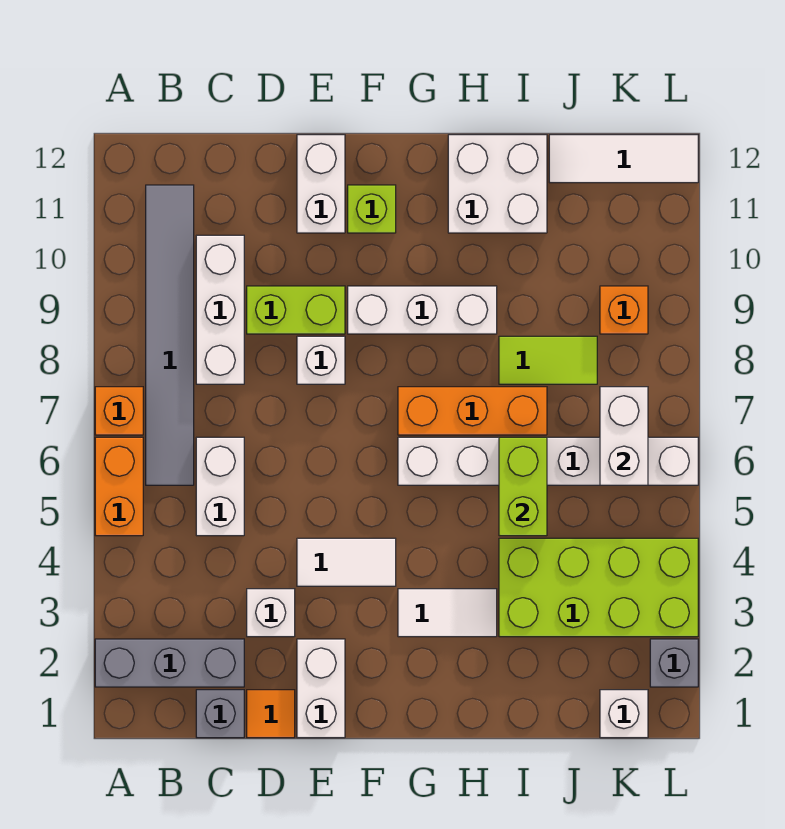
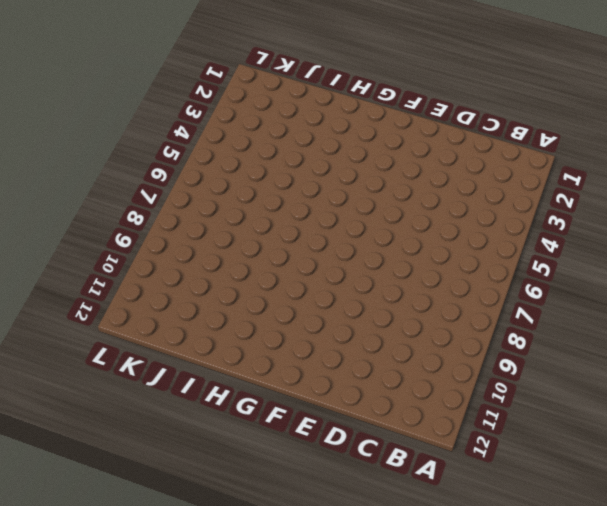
none -> grey 1x3 brick [95,639,244,687]
none -> orange 1x2 brick [95,437,143,536]
none -> orange 1x1 brick [95,387,143,435]

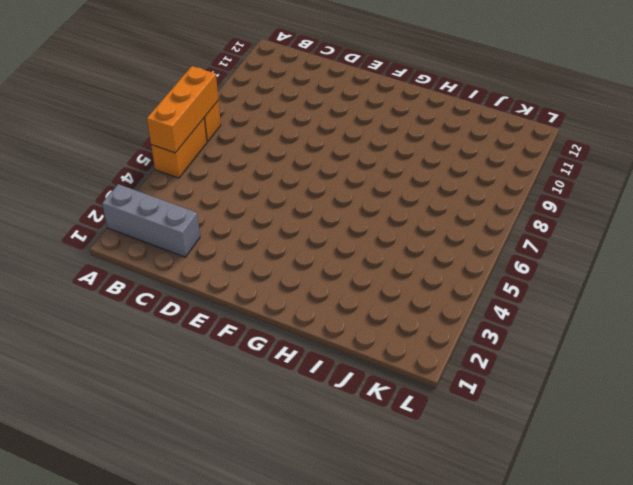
orange 1x3 brick [147,66,218,153] -> orange 1x3 brick turned to [398,387,547,435]
none -> grey 1x6 tile [146,185,194,485]
none -> grey 1x1 brick [196,690,244,738]
none -> white 1x2 brick [196,437,244,536]

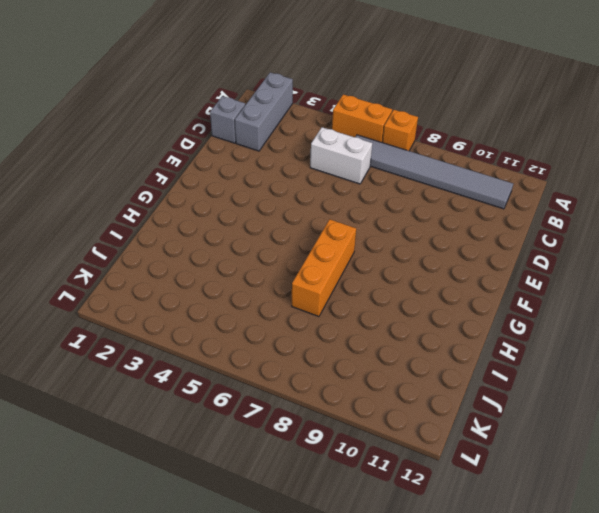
none -> white 1x3 brick [196,235,244,384]
none -> orange 1x1 tile [247,690,295,738]
none -> white 1x1 brick [247,589,295,637]

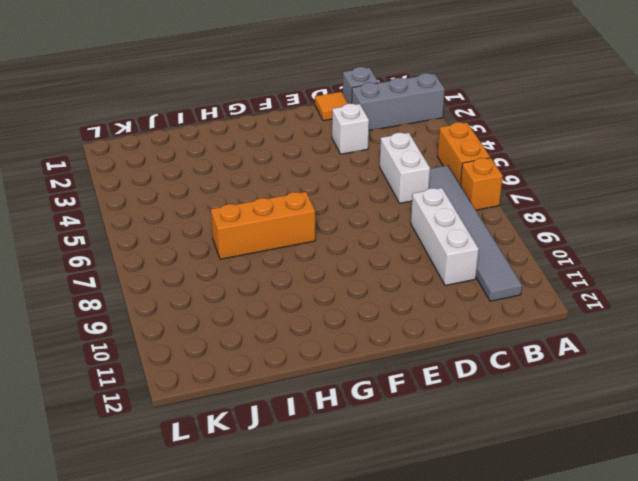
none -> lime 1x2 brick [247,286,345,334]
none -> white 1x2 brick [297,639,345,738]
none -> white 1x2 tile [297,538,396,586]

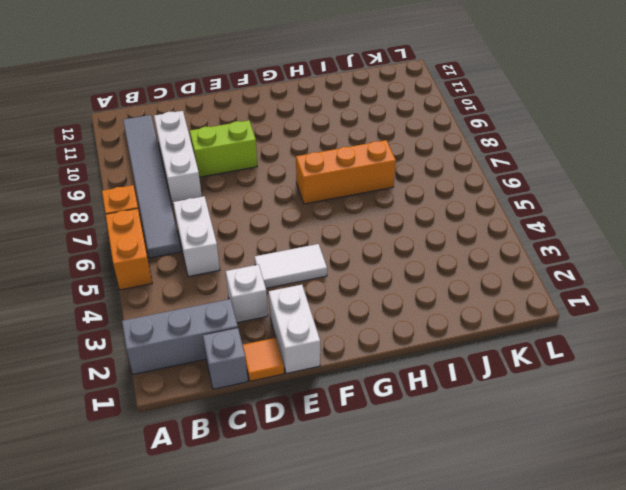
none -> white 1x1 brick [297,336,345,384]
none -> white 1x2 brick [297,135,345,233]
none -> white 1x3 brick [348,286,497,334]

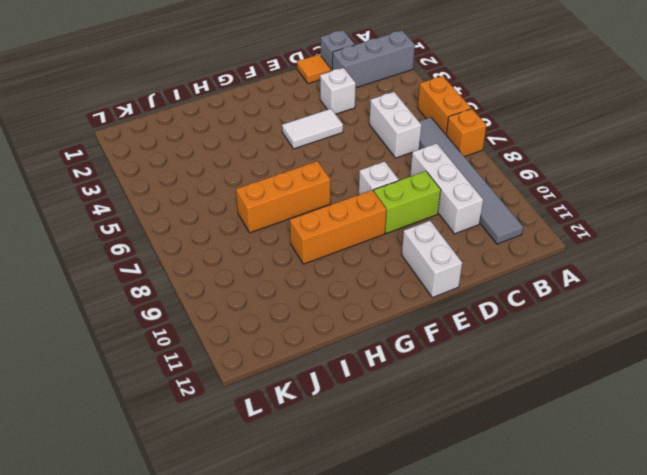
orange 1x3 brick [290,190,386,264] -> white 1x3 brick [348,286,497,334]
none -> white 1x2 brick [297,639,345,738]
none -> lime 1x1 brick [348,185,396,233]
none -> white 1x2 tile [398,589,497,637]

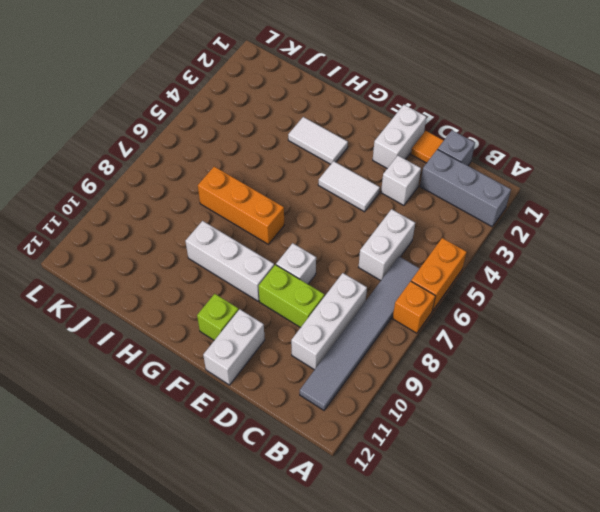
none -> white 1x6 brick [398,437,698,485]
none -> white 2x2 brick [448,135,547,233]
none -> lime 2x4 brick [499,538,698,637]

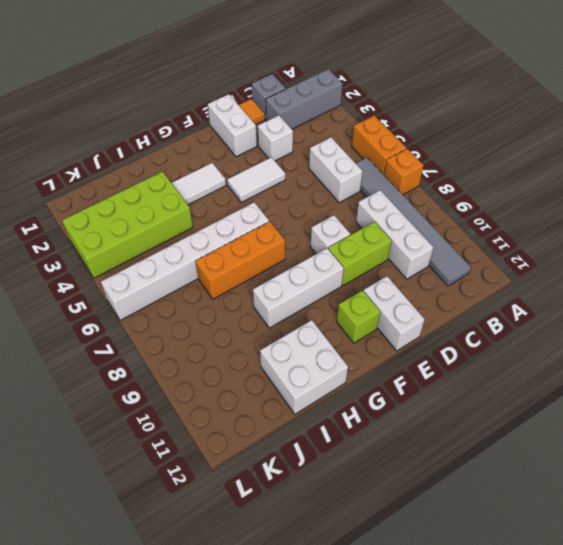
none -> lime 1x2 tile [499,336,597,384]
none -> white 1x3 tile [549,135,698,183]
none -> white 1x1 brick [600,690,648,738]

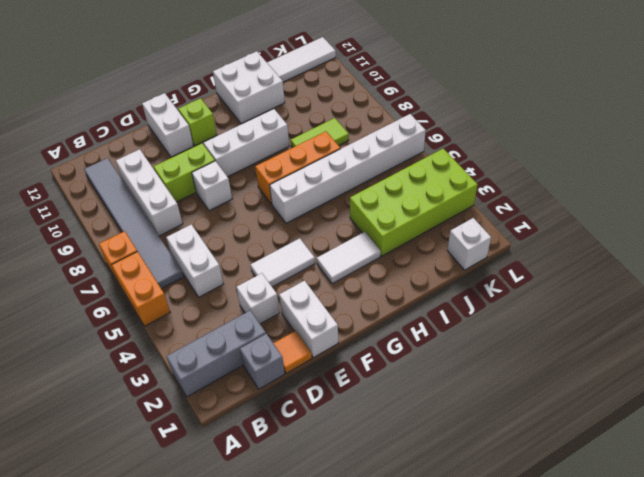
none -> orange 1x1 brick [600,286,648,334]
none -> grey 1x1 brick [650,639,698,687]
none -> lime 1x2 brick [499,437,547,536]

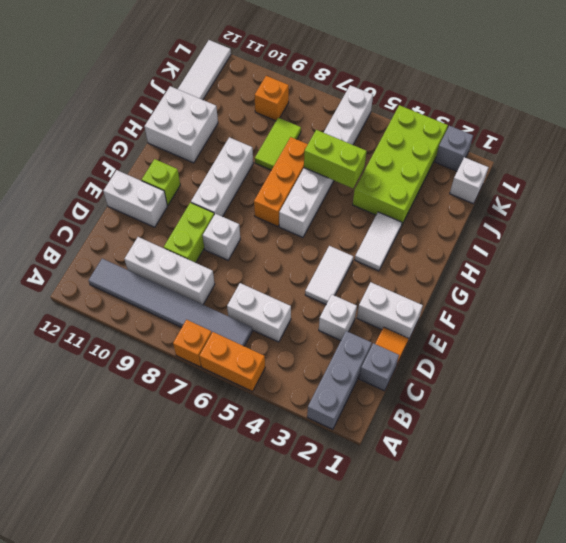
none -> white 1x2 brick [600,387,648,485]

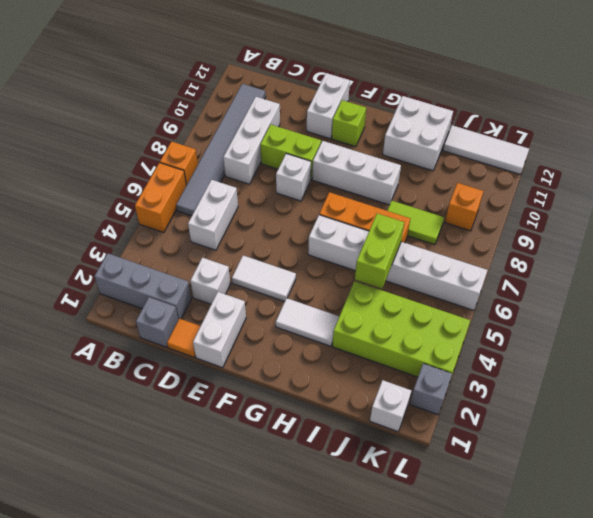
none -> white 1x2 brick [600,387,648,485]

